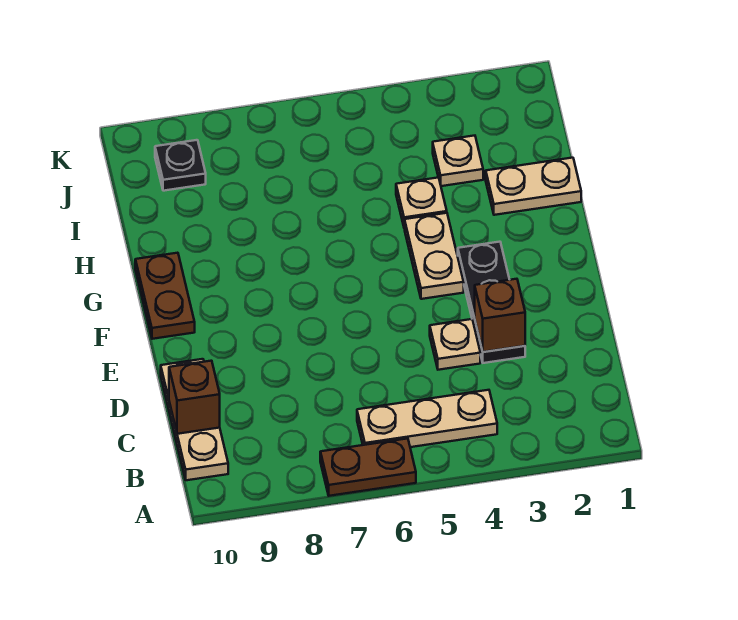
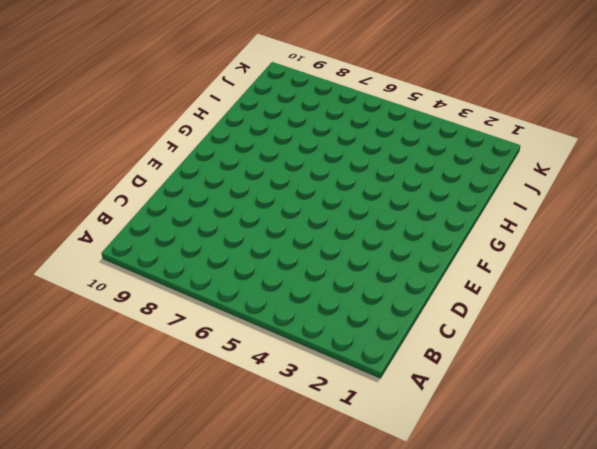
none -> brown 1x2 plate [320,439,416,496]
none -> tan 1x3 plate [357,390,497,447]
none -> tan 1x3 plate [161,359,228,480]

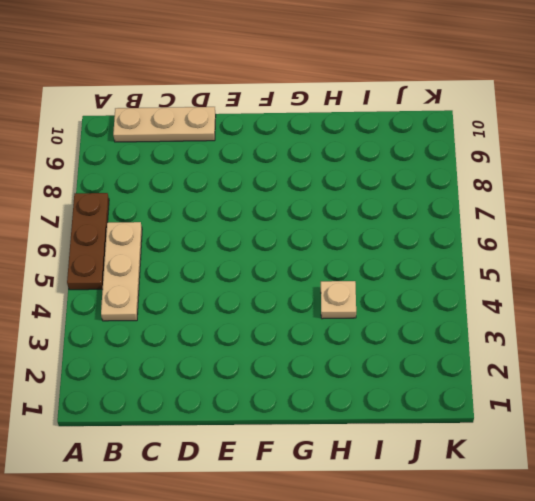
brown 1x3 plate [67,193,109,290] -> brown 1x2 plate [320,439,416,496]
none -> black 1x3 plate [458,242,525,363]
none -> tan 1x1 plate [430,319,480,370]
none -> tan 1x2 plate [405,213,464,299]

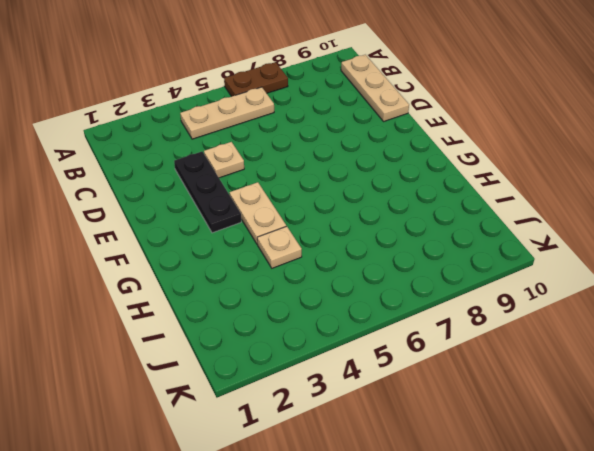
none -> brown 1x2 plate [135,253,195,339]
none -> tan 1x2 plate [486,158,581,215]
none -> tan 1x1 plate [433,136,483,186]

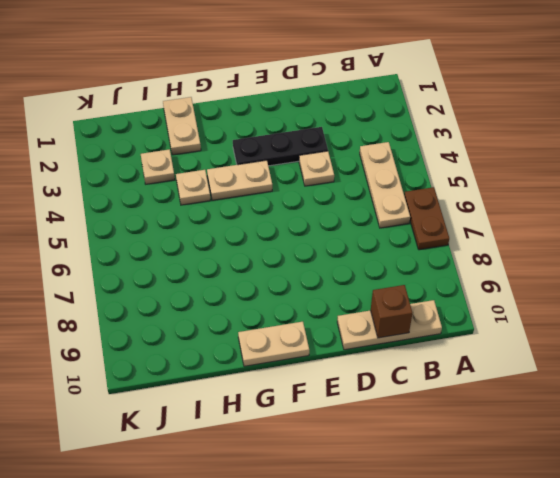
tan 1x2 plate [238,322,309,366] -> brown 1x2 plate [135,253,195,339]
none -> black 1x1 plate [155,140,206,191]
none -> brown 1x1 brick [475,279,525,352]

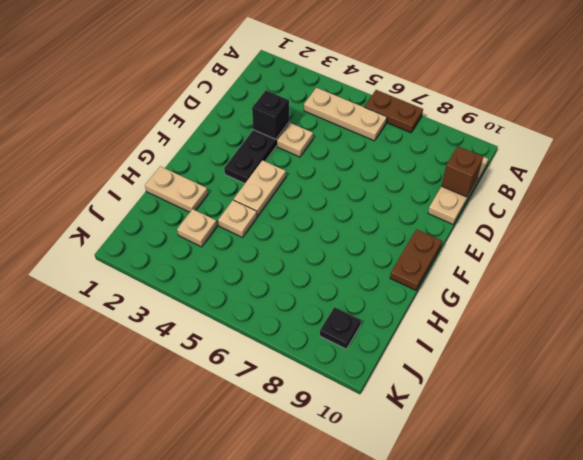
black 1x1 brick [252,90,289,139] -> brown 1x1 brick [475,279,525,352]

